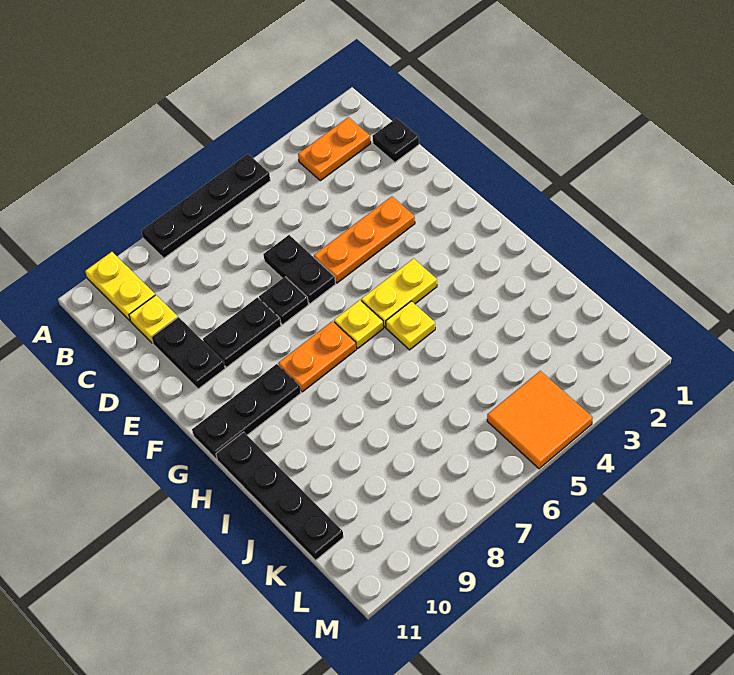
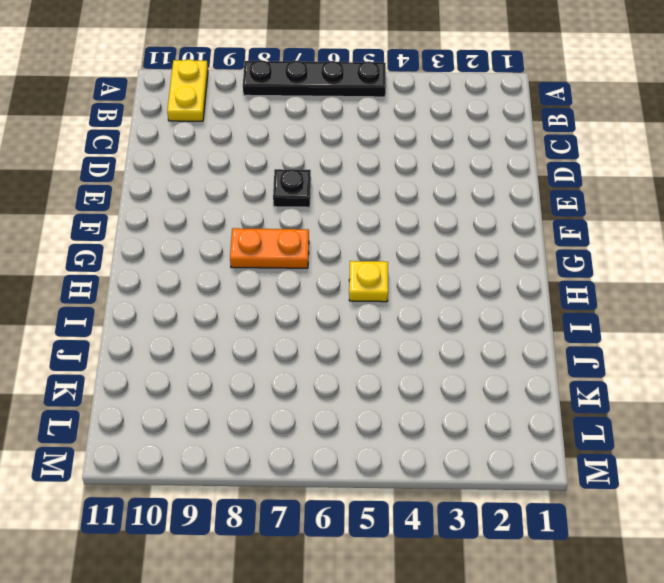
none -> orange 1x2 plate [298,117,371,181]
none -> black 1x1 plate [372,118,419,162]
none -> yellow 1x1 plate [129,295,178,343]

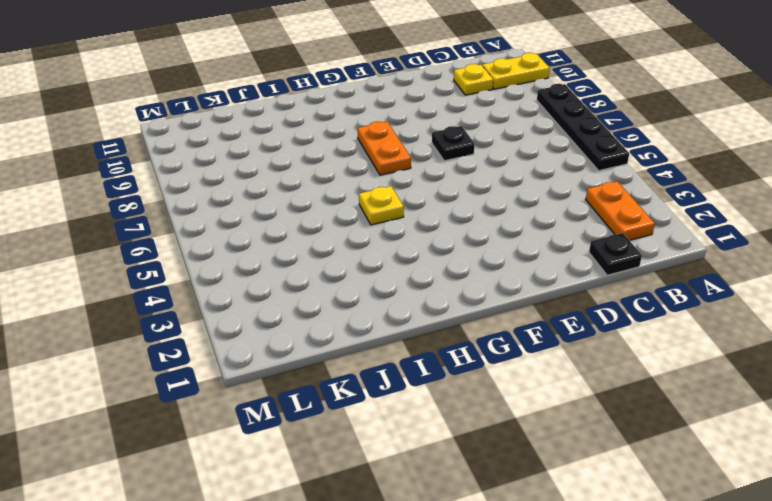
none -> black 1x2 plate [263,235,336,304]
none -> black 1x2 plate [152,317,225,389]
none -> orange 1x3 plate [314,196,415,283]

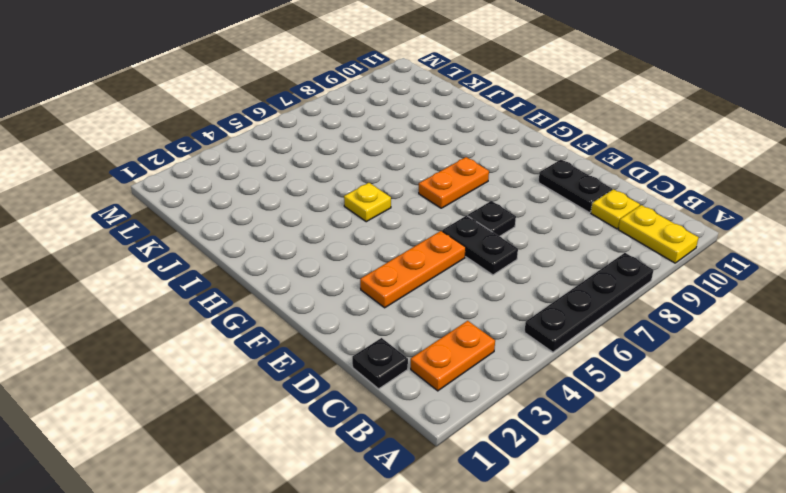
none -> black 1x2 plate [203,297,281,367]
none -> yellow 1x2 plate [361,258,437,327]
none -> yellow 1x1 plate [334,300,384,348]

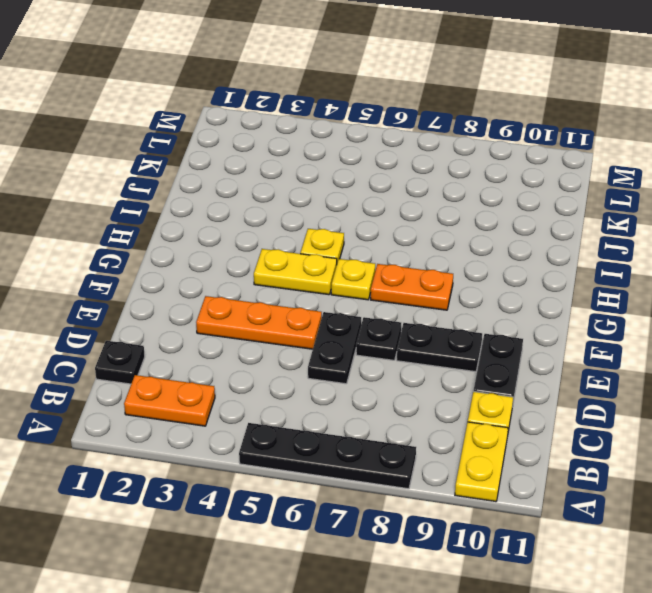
none -> black 1x3 plate [192,364,301,459]
none -> black 1x4 plate [216,432,343,560]
none -> orange 2x2 tile [487,371,593,469]

